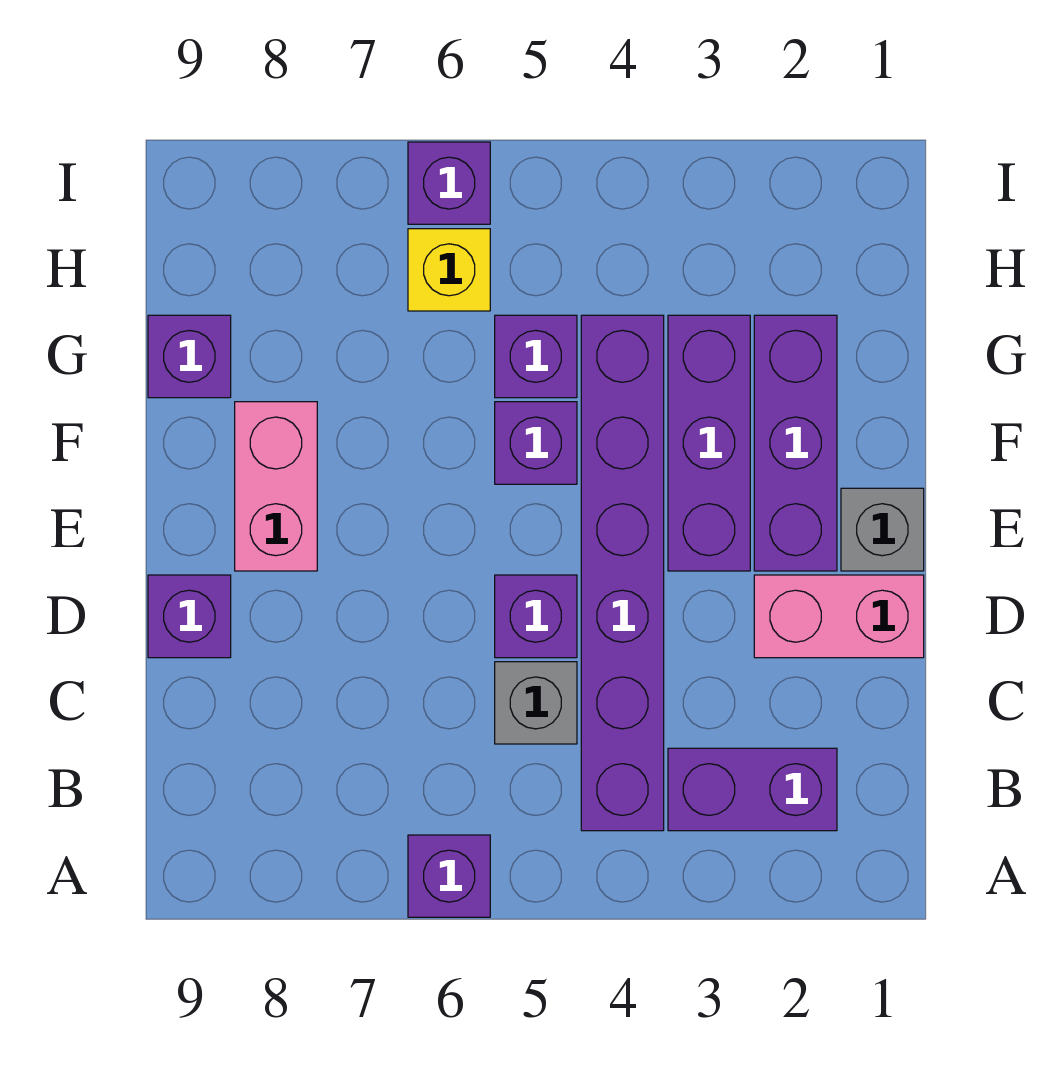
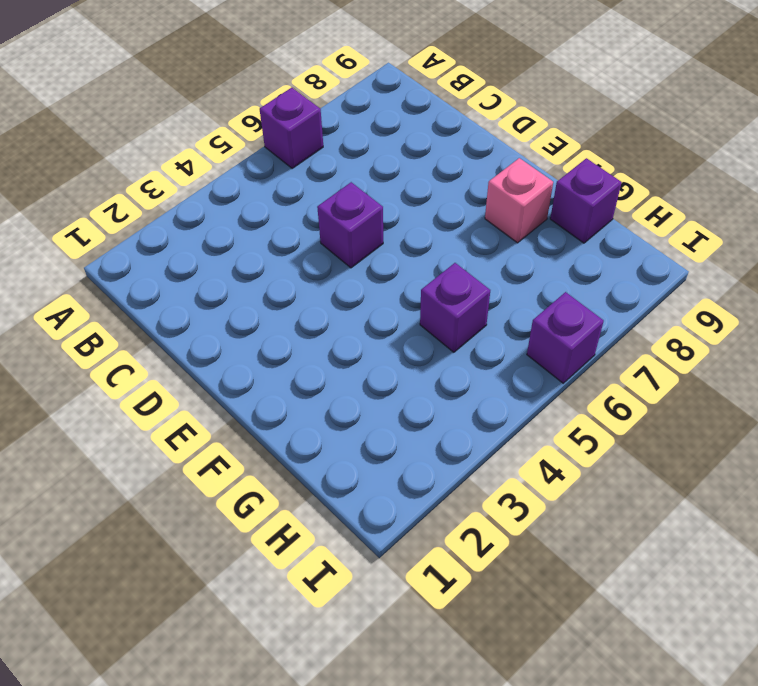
pink 1x1 brick [485,158,553,243] -> pink 1x2 brick [235,402,317,571]
none -> purple 1x2 brick [668,748,837,831]
none -> purple 1x6 brick [581,315,664,831]
none -> grey 1x1 brick [495,662,577,744]

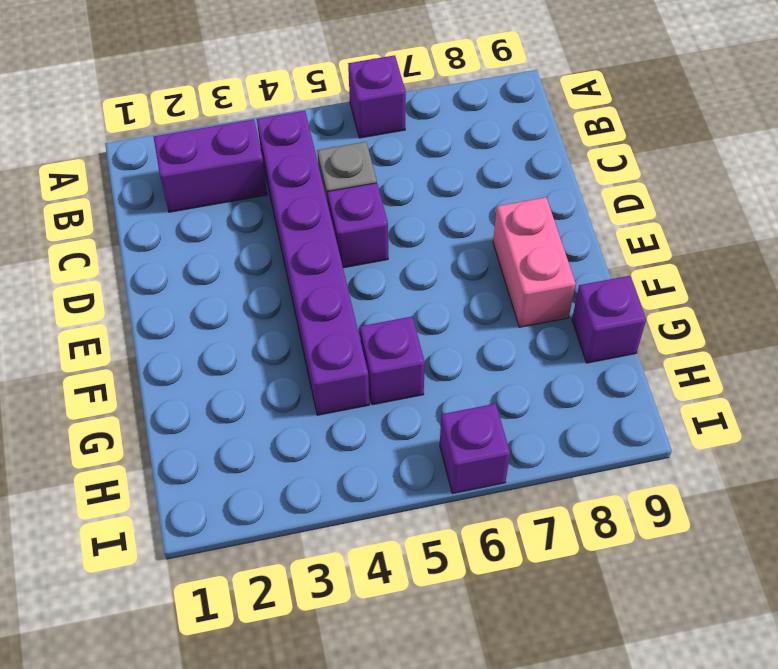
none -> pink 1x2 brick [754,575,924,658]
none -> purple 1x1 brick [148,575,231,658]
none -> grey 1x1 brick [841,488,924,571]

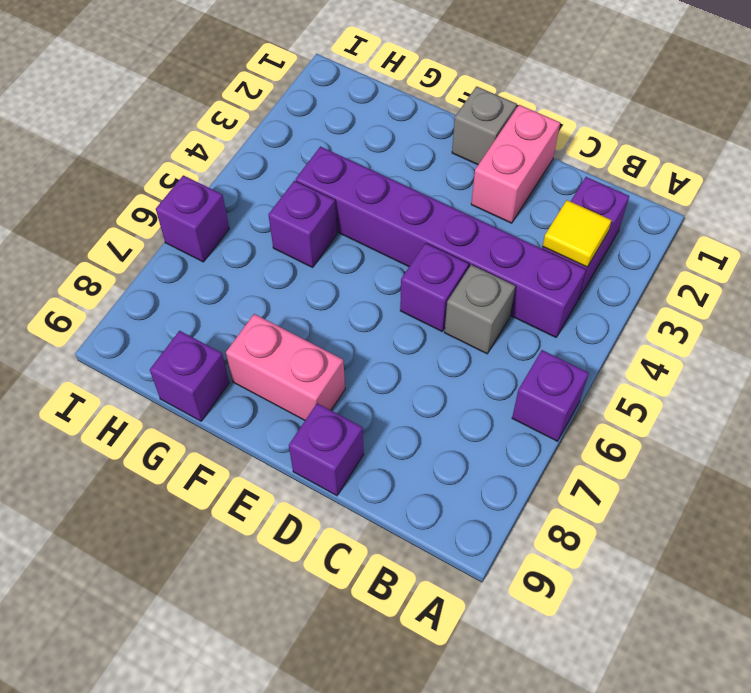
yellow 1x1 tile [543,200,611,267] -> none
none -> purple 1x3 brick [754,315,837,571]
none -> purple 1x3 brick [668,315,750,571]
none -> purple 1x1 brick [495,402,577,484]

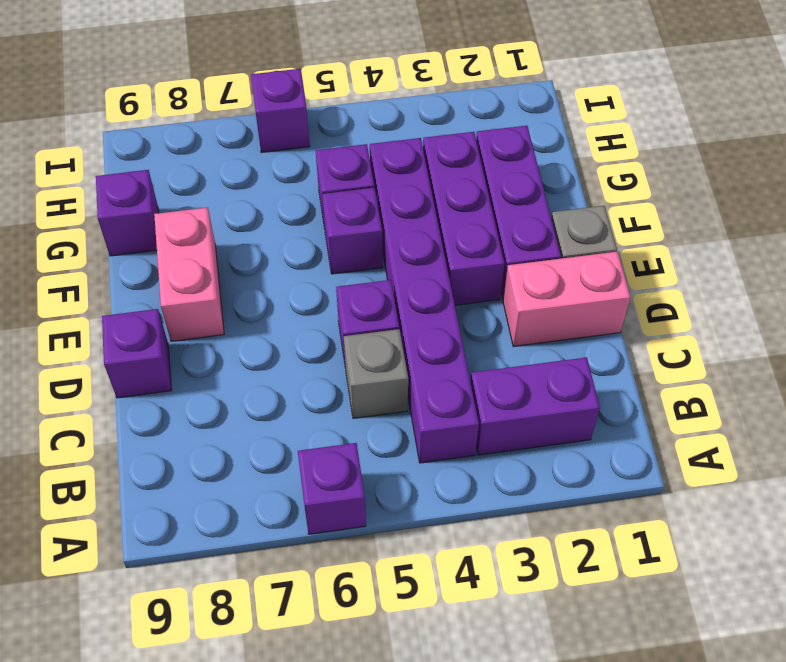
none -> yellow 1x1 brick [408,229,490,311]

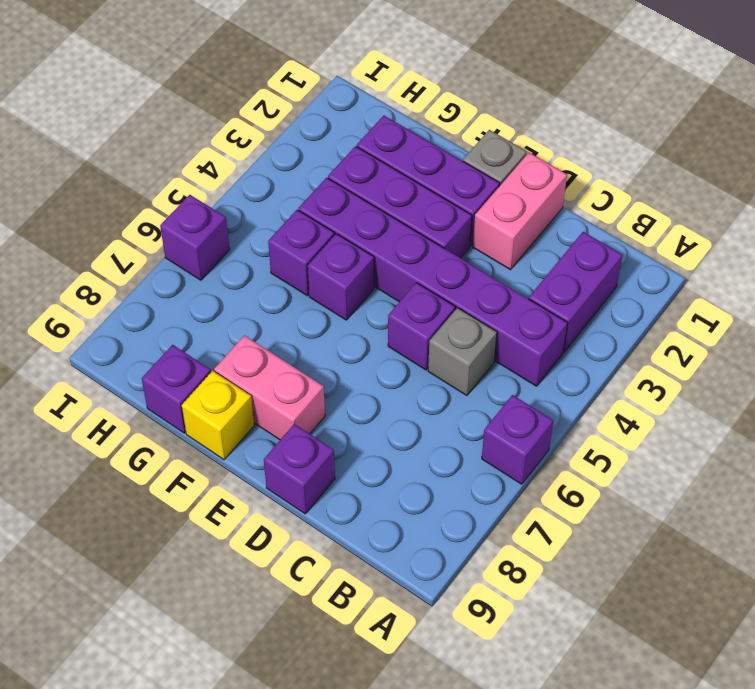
yellow 1x1 brick [182,371,254,460] -> yellow 1x1 brick moved to [408,229,490,311]

